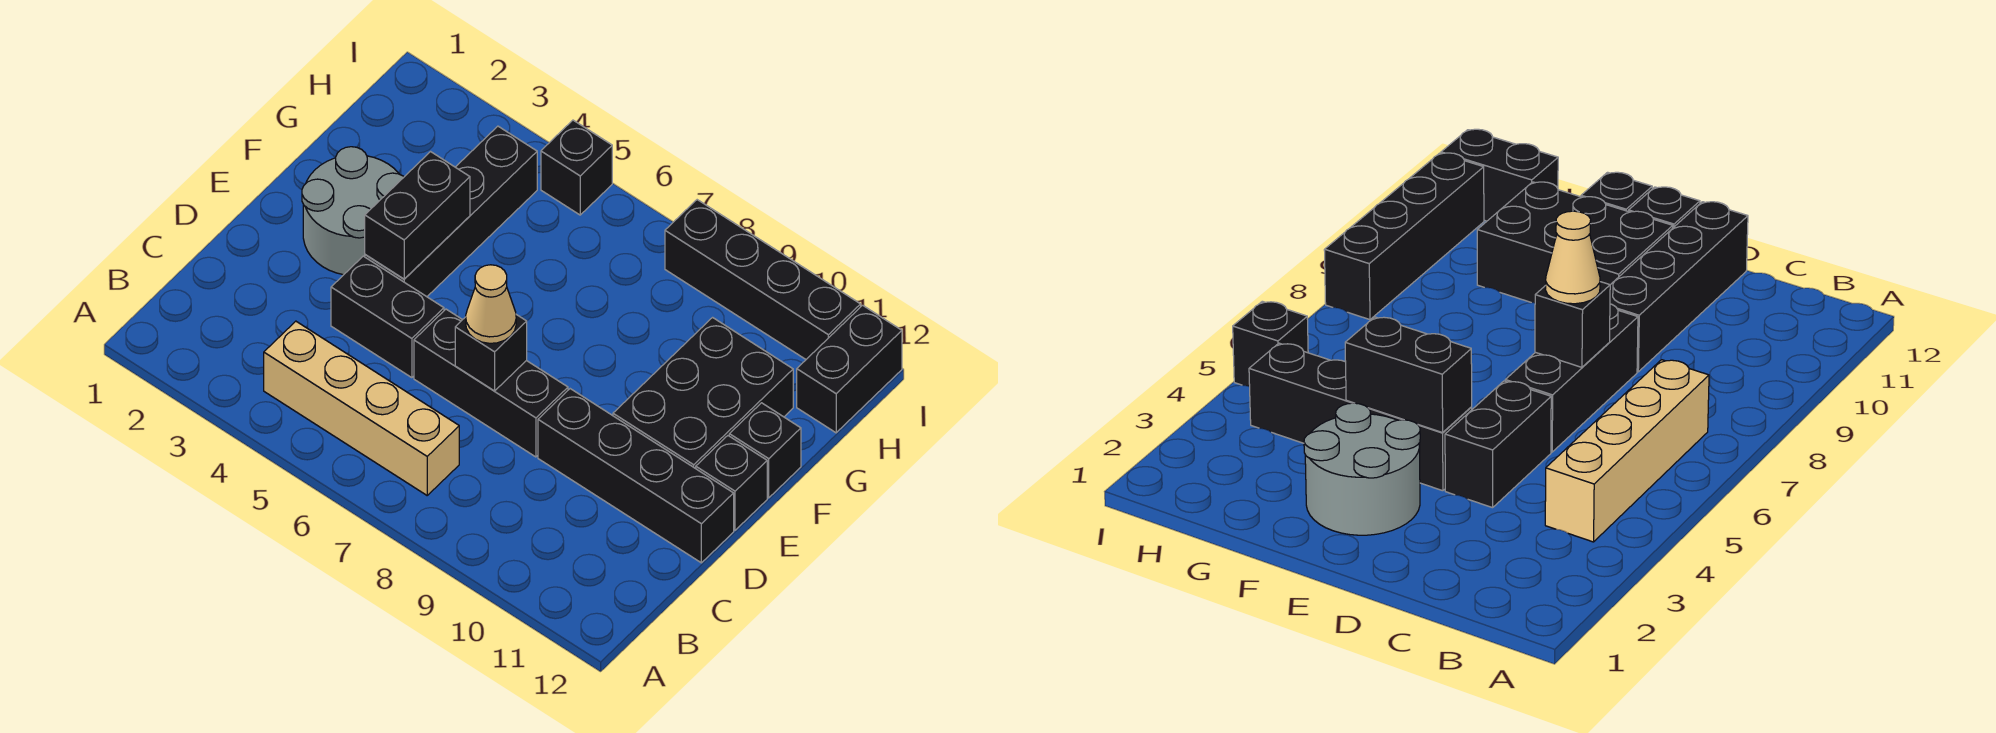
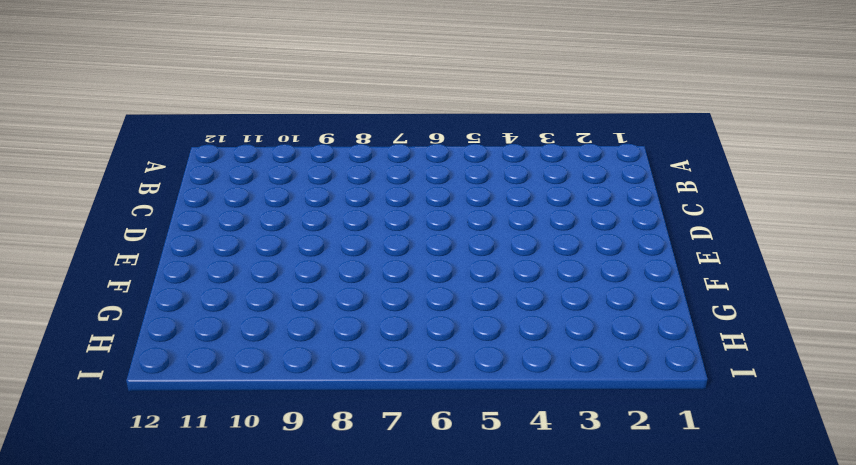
none -> tan 1x4 brick [264,321,459,495]
none -> black 1x2 brick [331,256,444,378]
none -> black 1x3 brick [414,309,568,457]

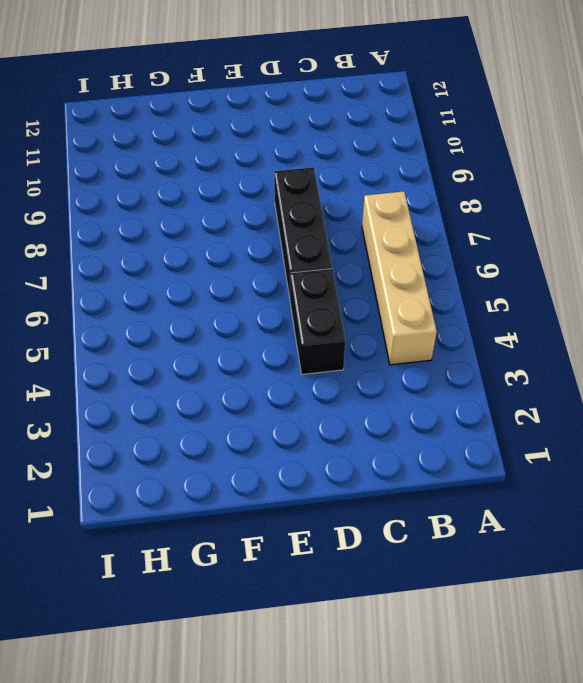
none -> black 1x4 brick [538,389,734,563]
none -> grey 2x2 round brick [302,147,404,275]
none -> black 1x4 brick [365,126,537,297]

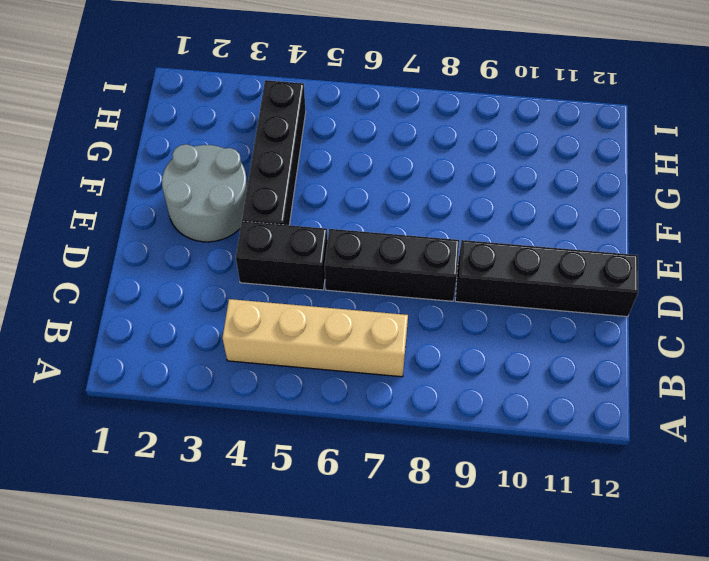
none -> black 2x3 brick [613,318,793,468]
none -> black 1x1 brick [696,436,767,530]
none -> black 1x1 brick [729,403,801,498]

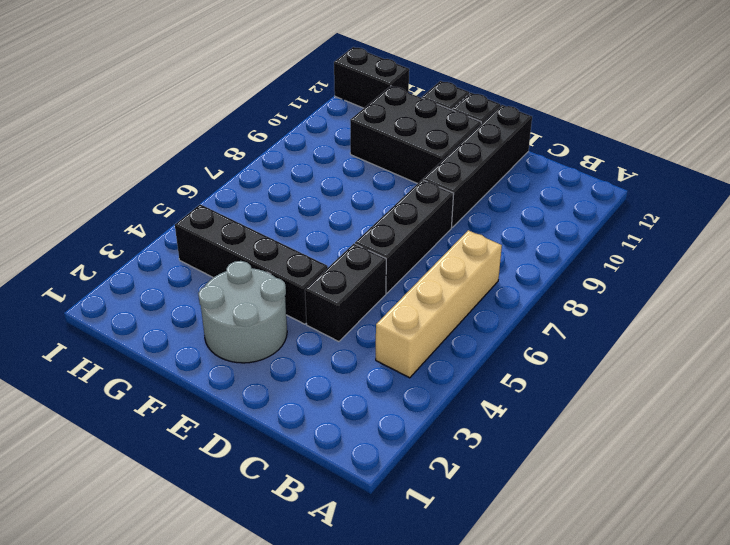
none -> black 1x1 brick [541,120,612,215]
none -> black 1x4 brick [665,200,861,359]
none -> black 1x1 brick [455,315,527,391]

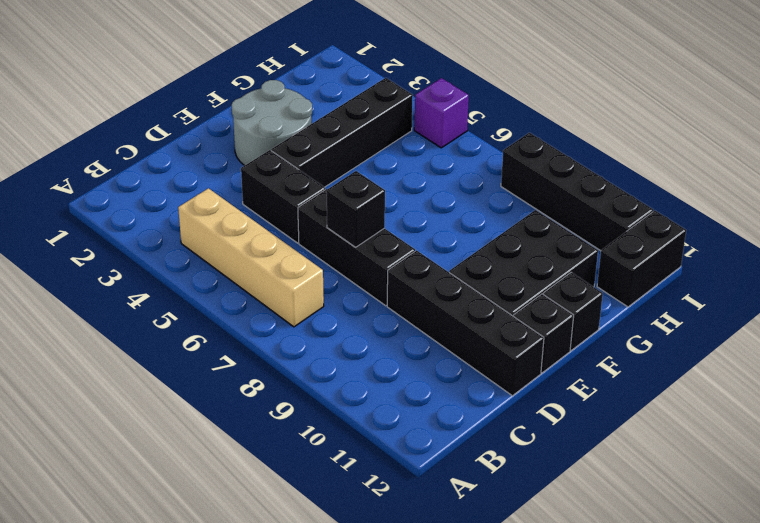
purple 1x1 brick [414,78,469,148] -> black 1x1 brick [541,120,612,215]
none -> black 1x2 brick [365,152,470,279]
none -> tan 1x1 cone [466,265,516,343]

